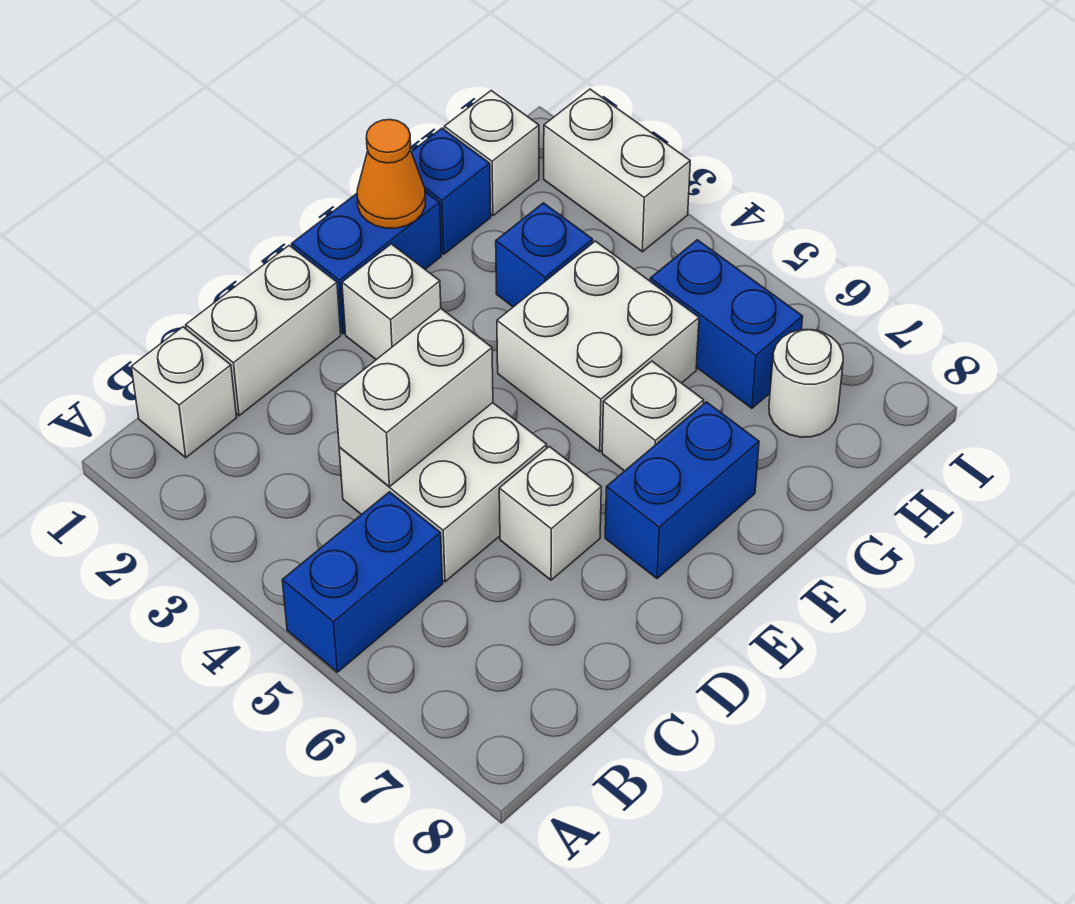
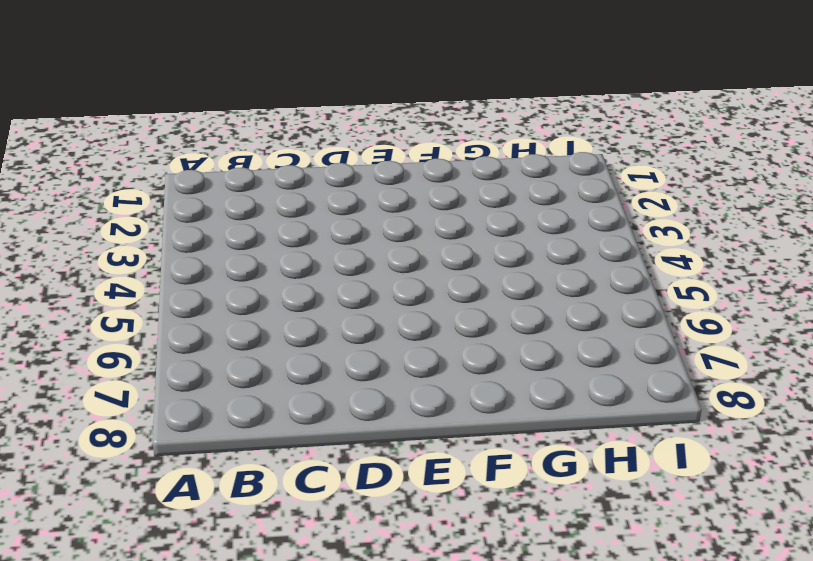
none -> blue 1x2 brick [282,492,443,672]
none -> white 1x1 brick [131,327,237,458]
none -> white 1x2 brick [186,245,341,416]

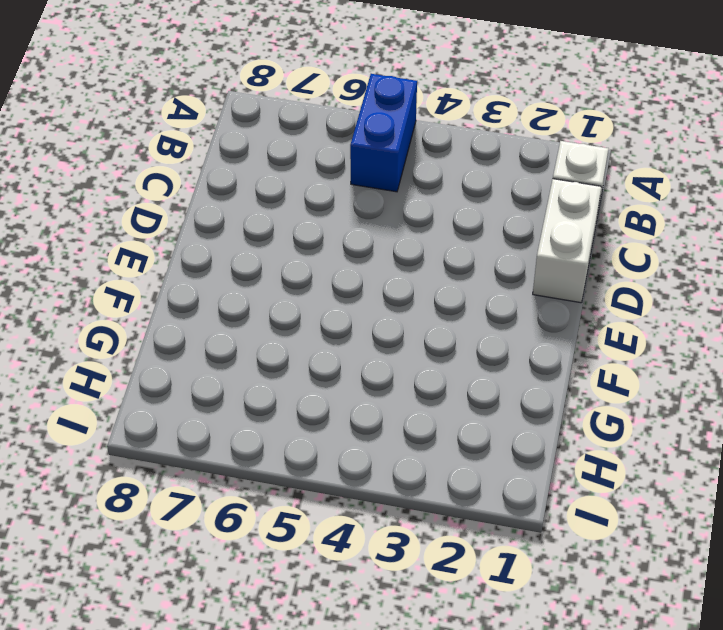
none -> white 2x2 brick [339,403,547,582]
none -> white 1x1 brick [499,446,601,580]
none -> blue 1x2 brick [292,192,441,334]

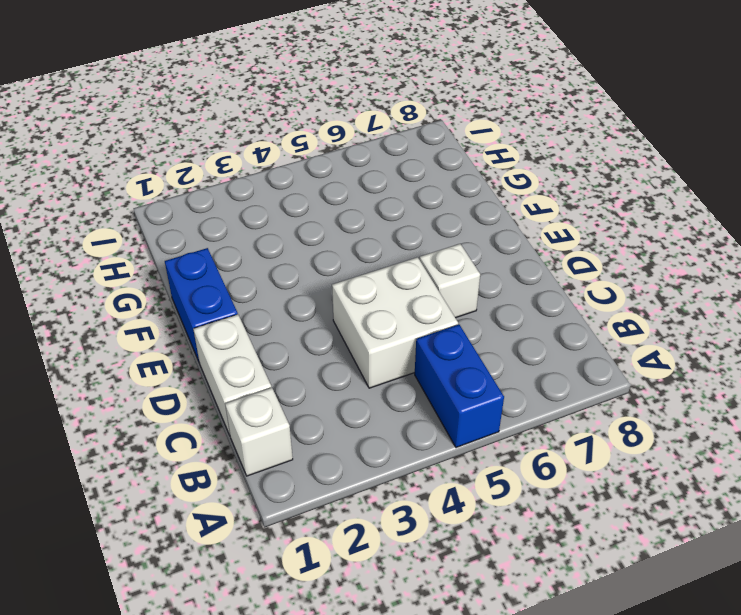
none -> white 1x1 brick [342,244,441,360]
none -> blue 1x2 brick [605,402,759,579]
none -> white 2x2 brick [497,241,699,452]

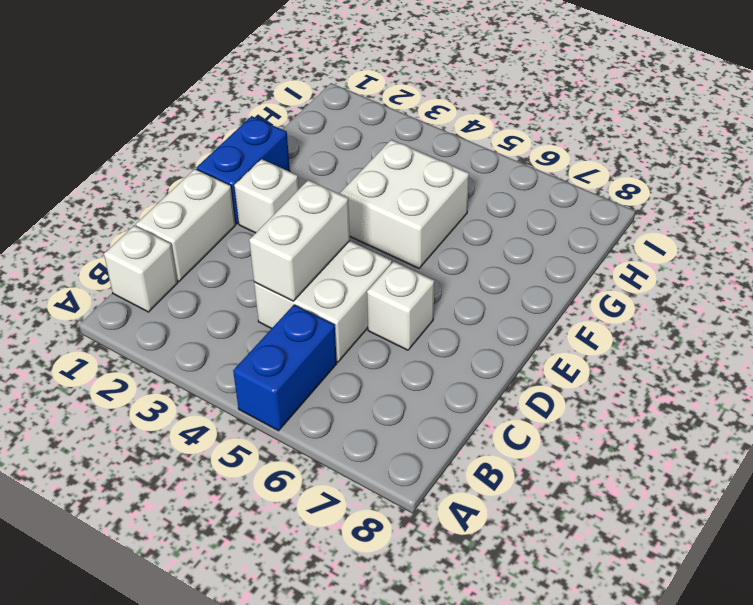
none -> blue 1x2 brick [605,402,759,579]
none -> white 1x1 brick [602,361,704,471]
none -> blue 1x1 brick [411,128,491,254]

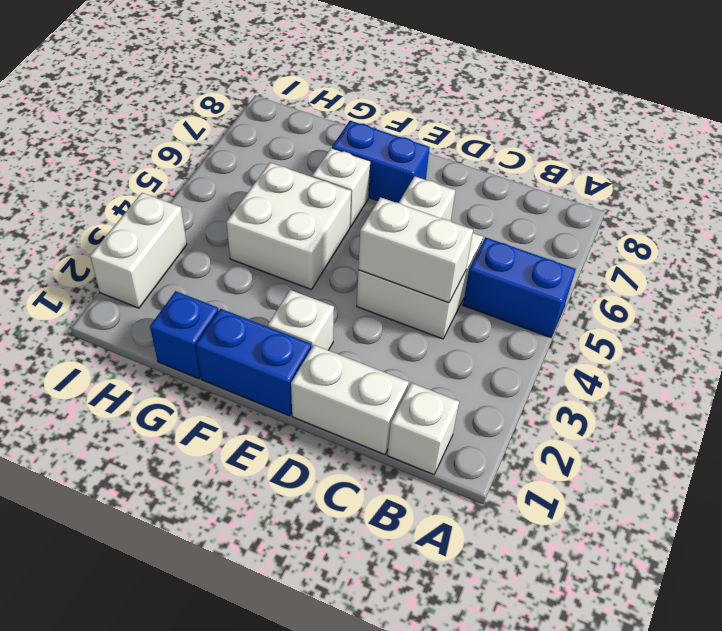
none -> blue 1x1 brick [496,203,593,307]
none -> white 1x1 brick [444,90,539,216]
none -> blue 1x2 brick [650,240,803,408]

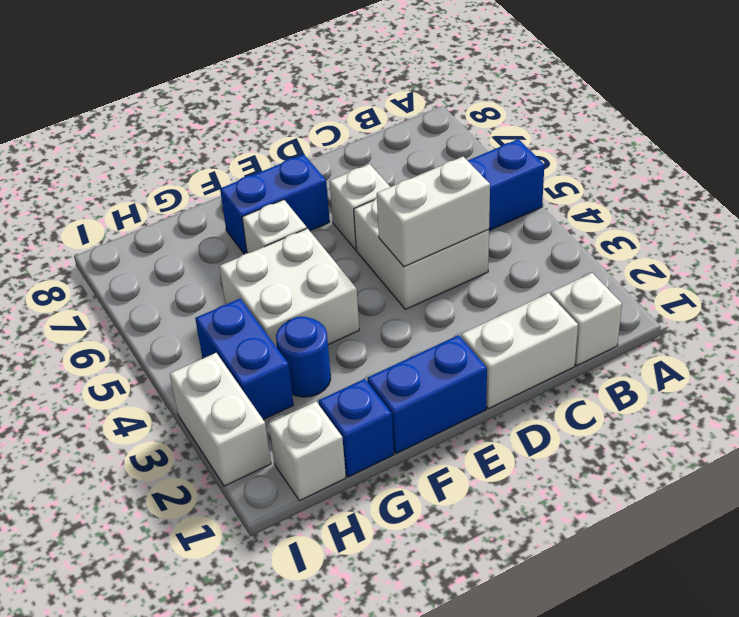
blue 1x1 round brick [276,316,331,397] -> blue 1x1 brick [496,203,593,307]
blue 1x2 brick [195,299,293,420] -> blue 1x2 brick moved to [650,240,803,408]
none -> white 1x1 brick [342,244,441,360]
none -> white 1x1 round brick [769,330,843,437]
none -> orange 1x1 cone [357,120,425,228]

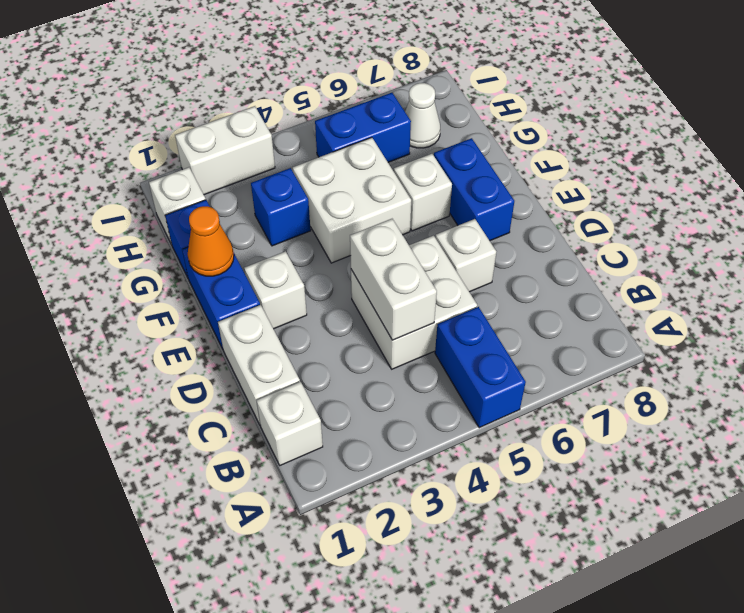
white 1x1 cone [405,83,440,148] -> white 1x1 round brick [769,330,843,437]

